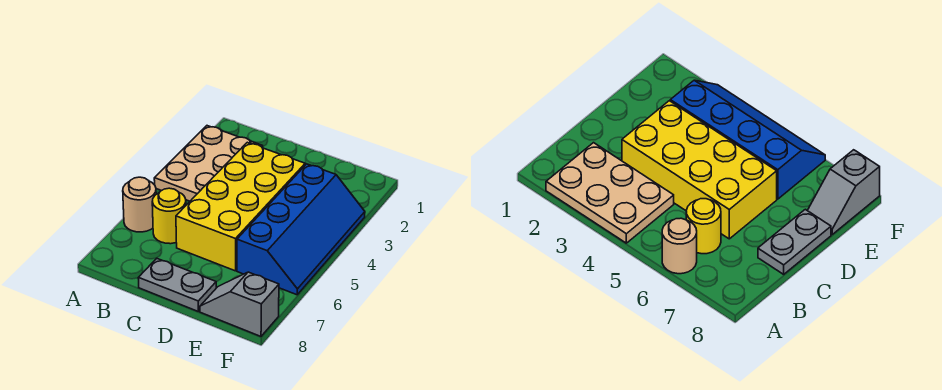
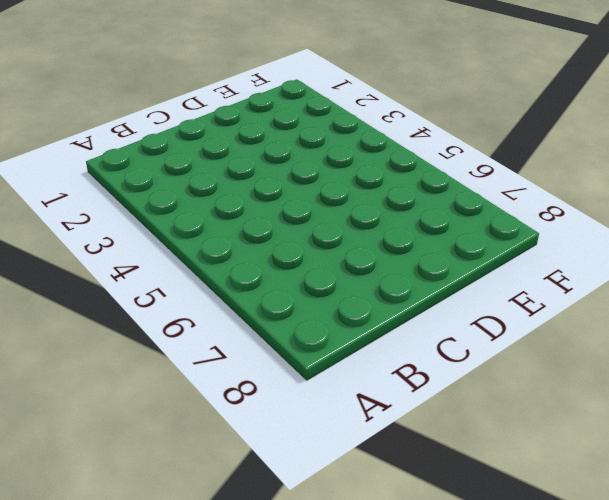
none -> tan 2x3 plate [154,126,263,201]
none -> tan 1x1 round brick [123,177,156,232]

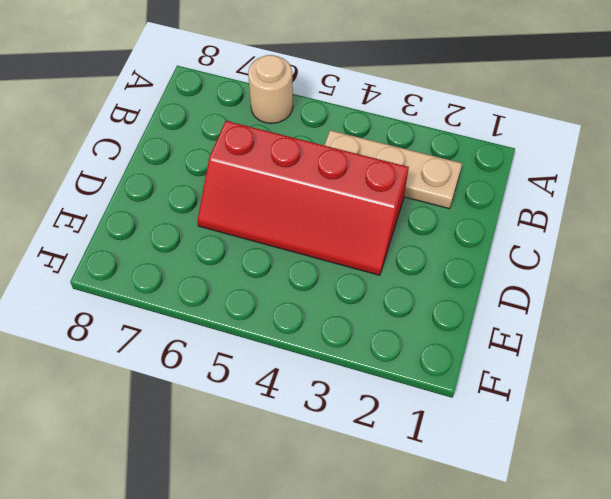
tan 1x3 plate [324,130,462,209] -> tan 2x3 plate [154,126,263,201]
red 2x4 slope [197,121,409,275] -> yellow 2x4 brick [176,142,305,271]
none -> yellow 1x1 round brick [152,188,186,244]
none -> grey 1x2 plate [138,258,216,311]

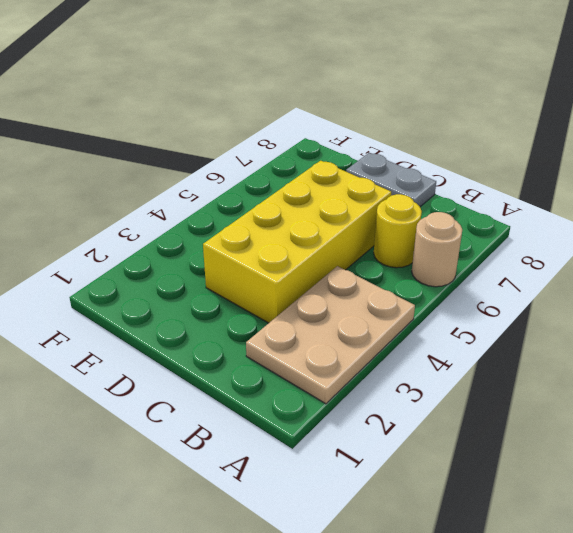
none -> blue 2x4 slope [237,164,365,295]
none -> grey 1x2 slope [200,272,279,336]

